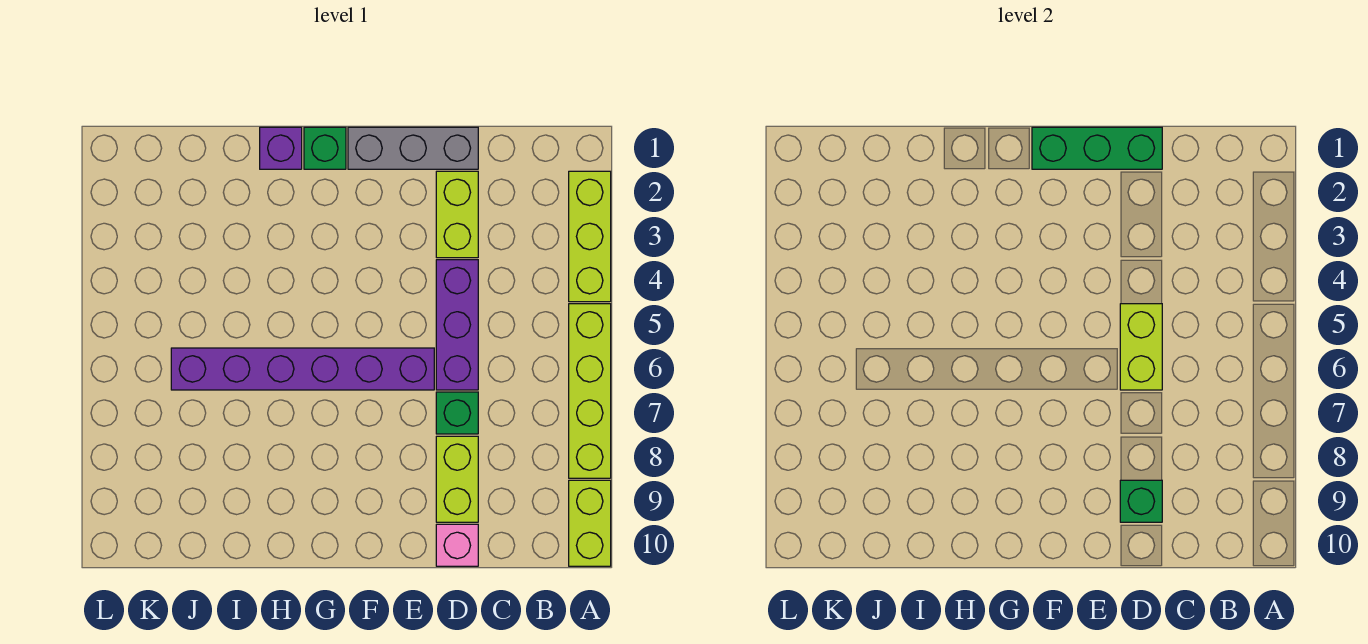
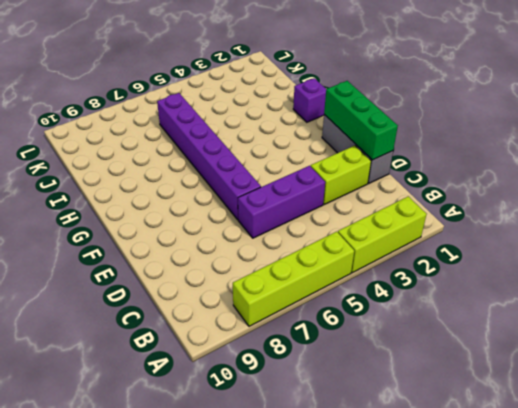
none -> lime 1x2 brick [569,480,611,566]
none -> green 1x1 brick [436,392,478,434]
none -> lime 1x2 brick [436,436,478,522]

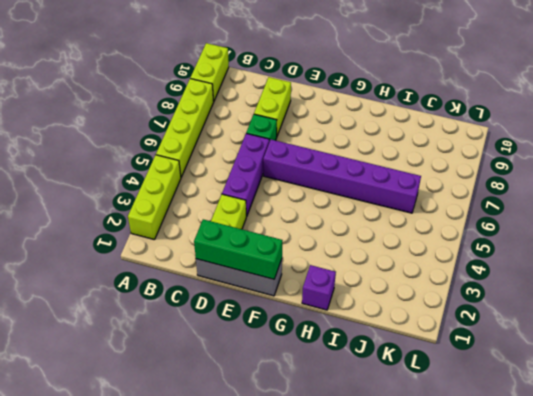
none -> pink 1x1 brick [436,524,478,566]
none -> green 1x1 brick [304,127,346,169]
none -> lime 1x2 brick [1120,304,1162,390]

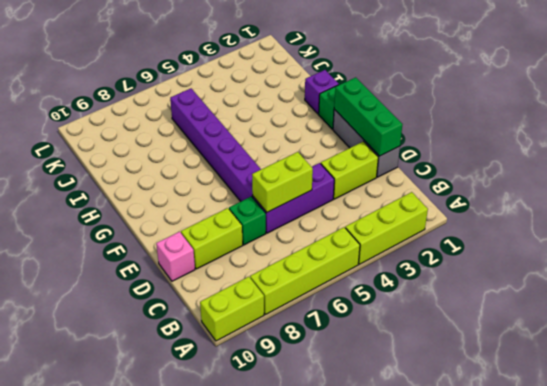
none -> green 1x1 brick [1120,480,1162,522]

